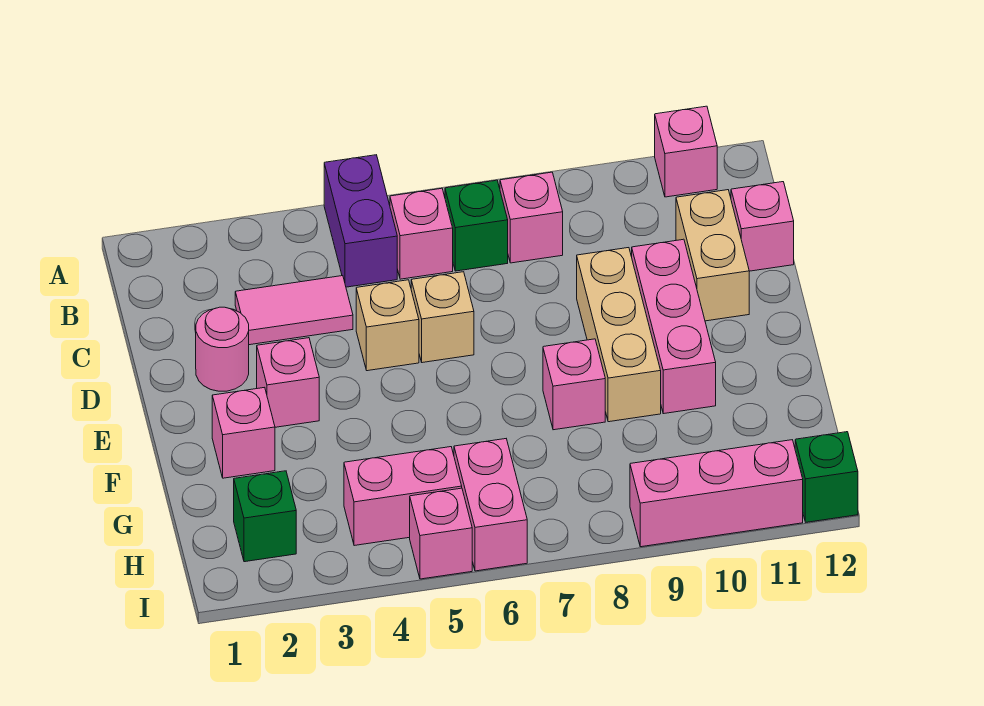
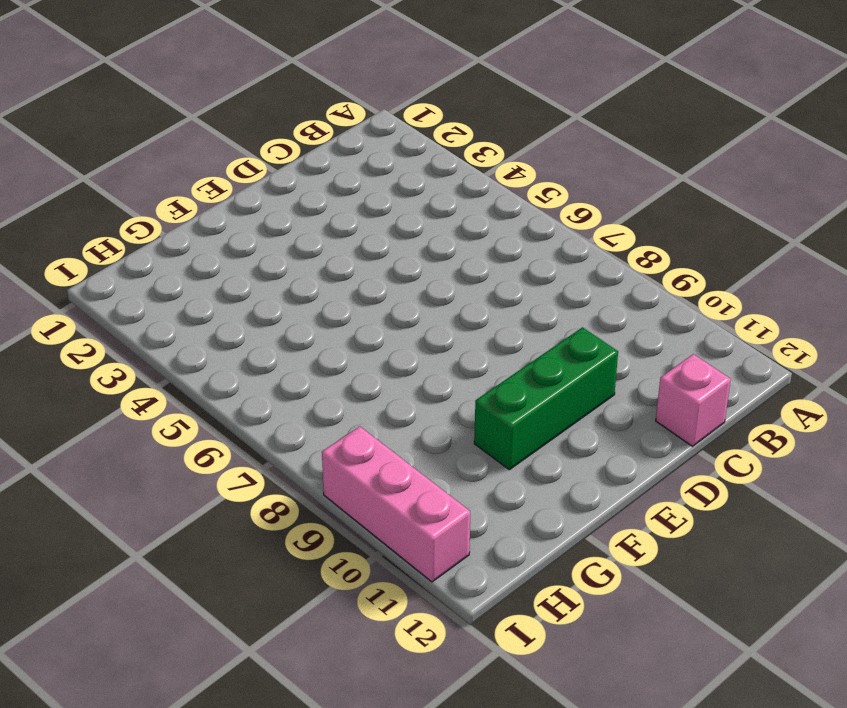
green 1x3 brick [474,327,618,470] -> pink 1x3 brick [632,239,716,414]
none -> purple 1x2 brick [324,155,397,287]
none -> pink 1x1 brick [655,106,717,197]
none -> pink 1x1 brick [390,188,453,279]

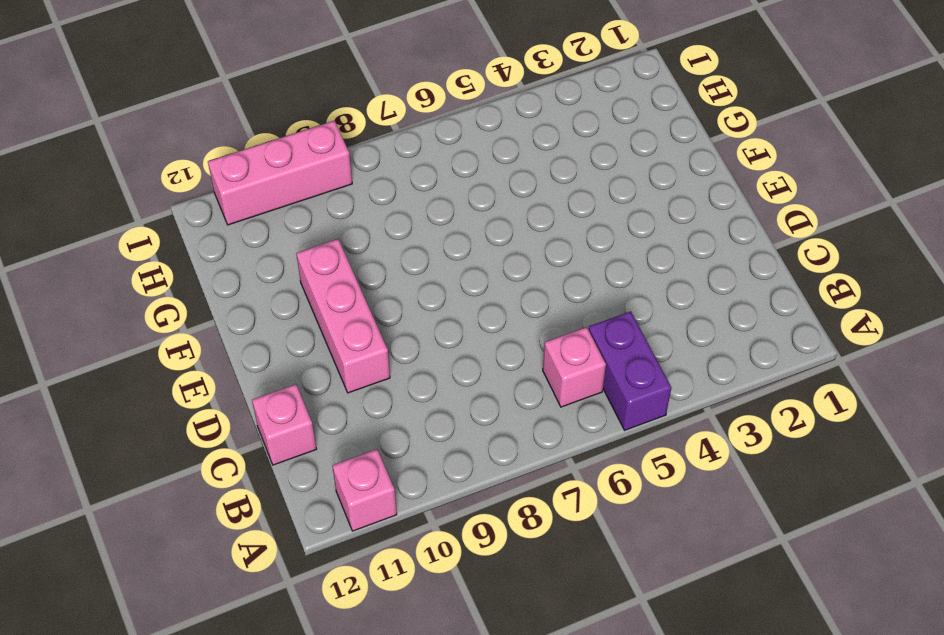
none -> green 1x1 brick [445,180,508,271]
none -> pink 1x1 brick [500,172,563,263]
none -> pink 1x2 tile [235,276,353,345]

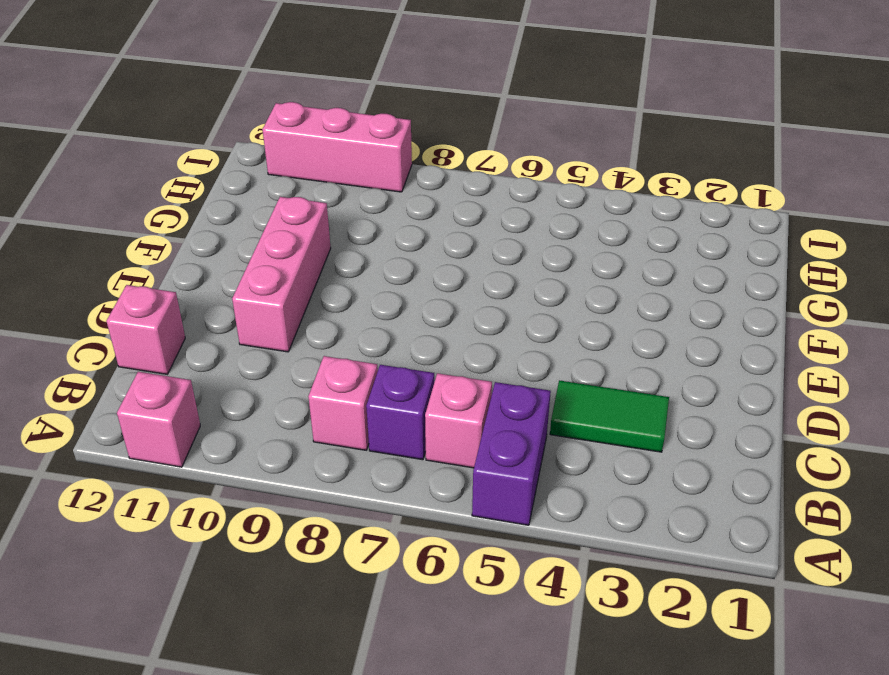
purple 1x1 brick [366,365,434,460] -> green 1x1 brick [445,180,508,271]
green 1x2 tile [550,380,669,452] -> pink 1x2 tile [235,276,353,345]
none -> tan 1x2 brick [676,190,749,321]
none -> pink 1x1 round brick [196,307,249,391]
none -> tan 1x1 brick [356,280,419,371]

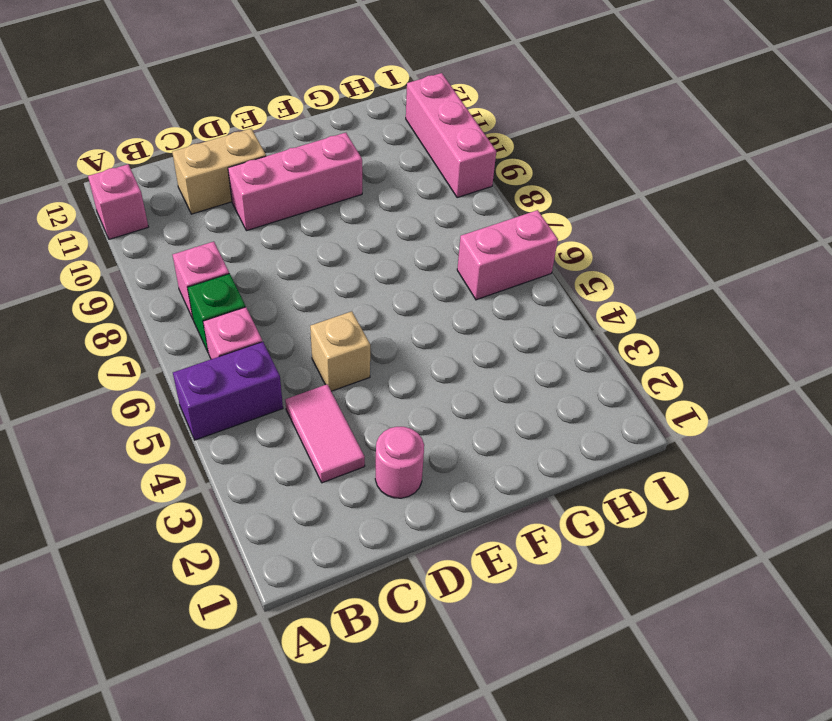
none -> pink 1x1 brick [731,182,794,271]
none -> tan 1x1 brick [411,272,474,363]
none -> tan 1x3 brick [577,248,661,422]

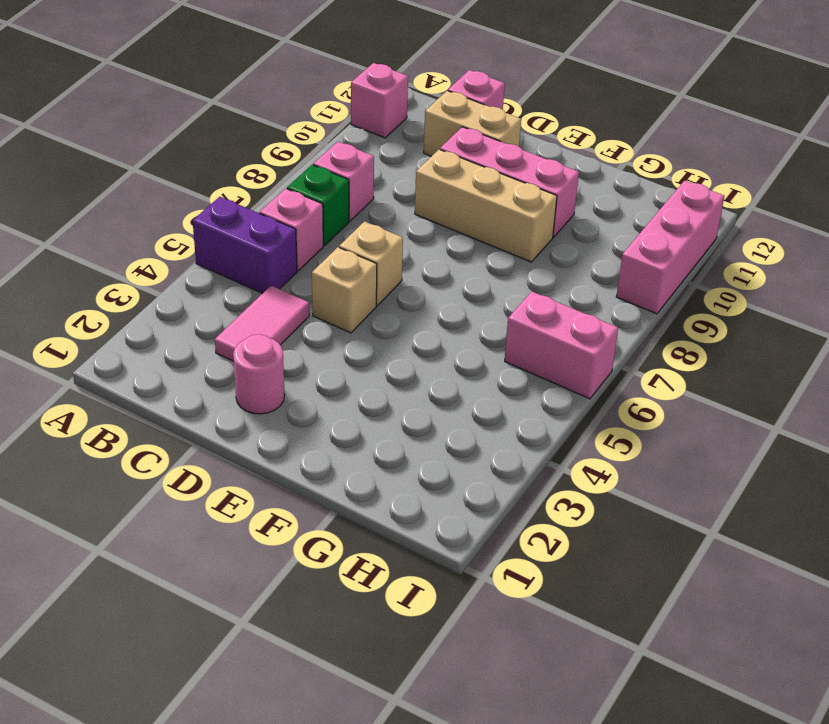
none -> pink 1x1 brick [257,338,319,427]
none -> pink 1x1 brick [212,387,275,478]
none -> pink 1x1 brick [543,339,605,430]

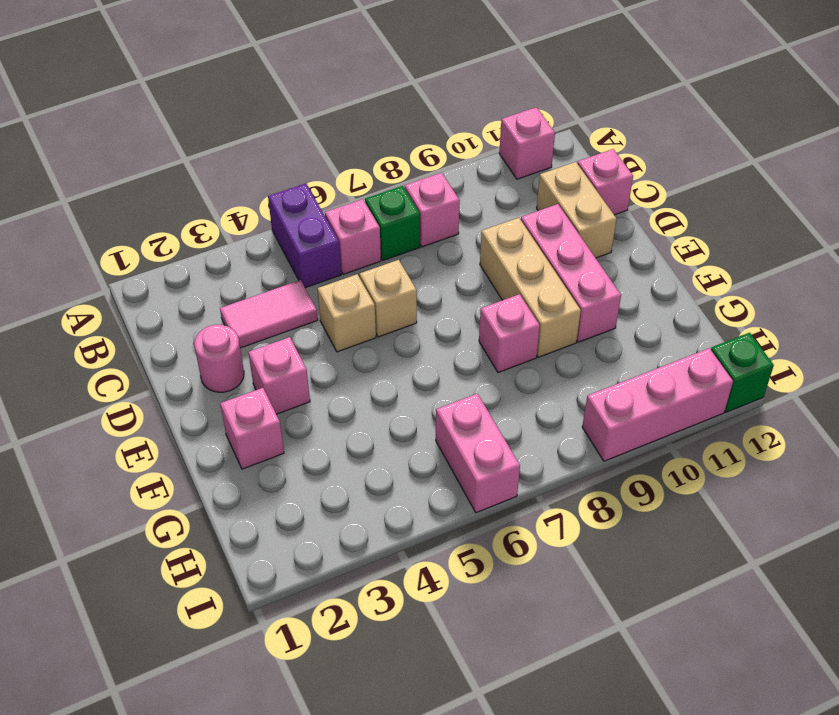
none -> green 1x1 brick [234,471,296,562]
none -> pink 1x2 brick [344,447,462,546]
none -> pink 1x1 brick [410,488,472,579]

